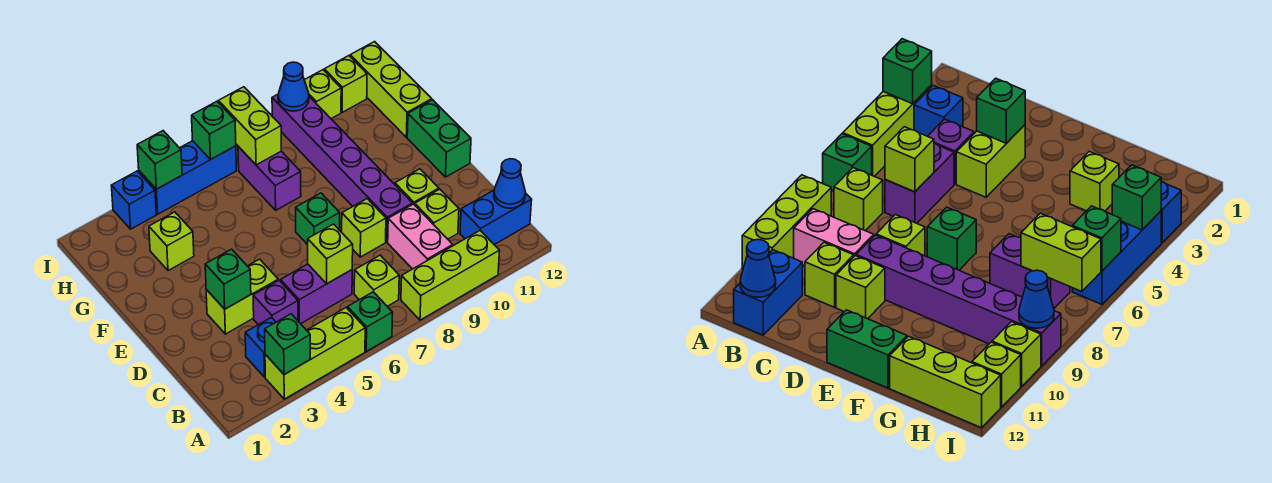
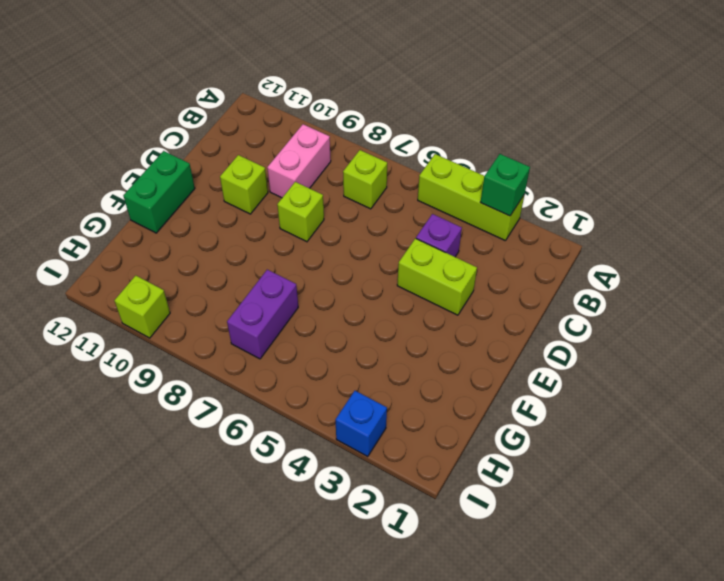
none -> green 1x1 brick [347,292,393,351]
none -> lime 1x3 brick [401,231,500,320]
none -> blue 1x1 brick [245,317,276,377]
none -> blue 1x2 brick [460,190,532,245]

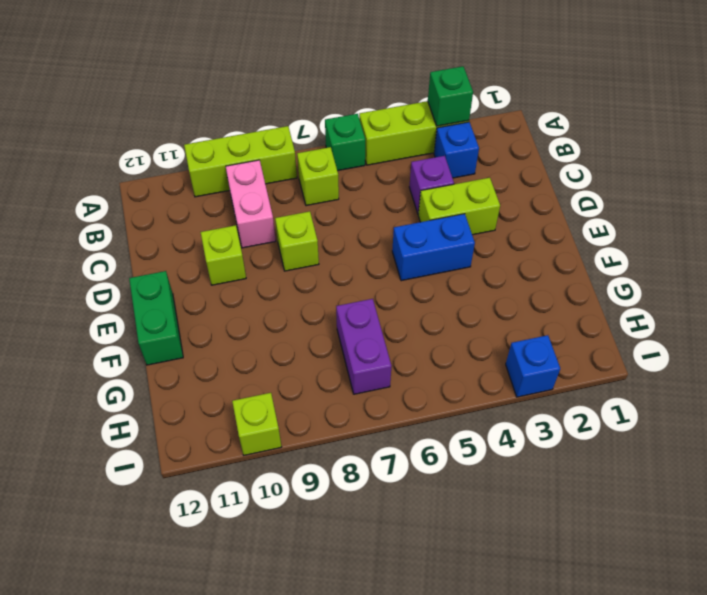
blue 1x2 brick [392,214,475,281] -> blue 1x2 brick moved to [460,190,532,245]
none -> purple 1x2 brick [281,264,352,324]
none -> lime 1x1 brick [415,189,459,239]
none -> purple 1x6 brick [272,94,413,242]
none -> green 1x1 brick [296,193,340,245]

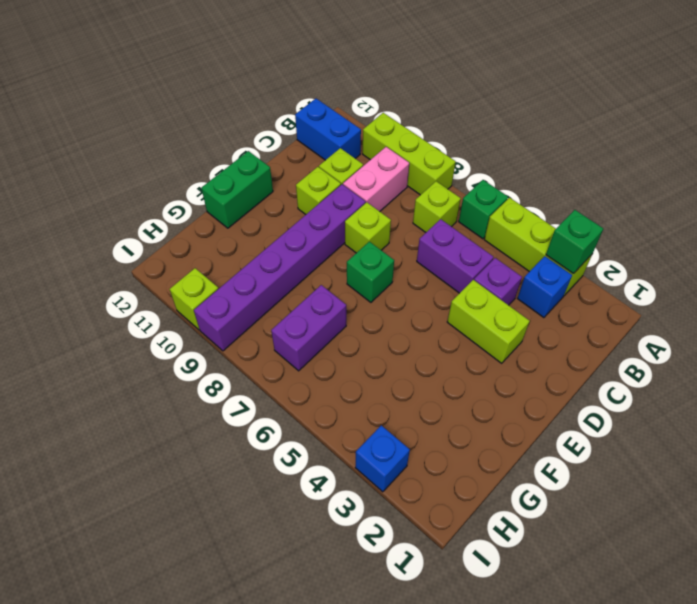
none -> lime 1x1 brick [149,212,194,271]
none -> lime 1x3 brick [350,42,432,137]
none -> blue 1x3 brick [139,141,236,214]
none -> lime 1x1 brick [324,56,367,112]

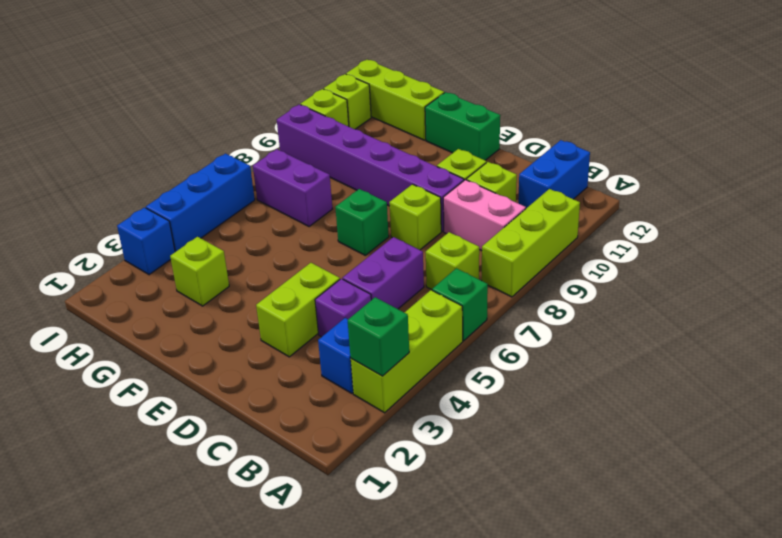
none -> blue 1x1 cone [494,159,525,208]
none -> lime 1x1 brick [308,224,353,284]
none -> green 1x1 brick [205,249,251,309]
none -> lime 1x2 brick [218,87,281,165]

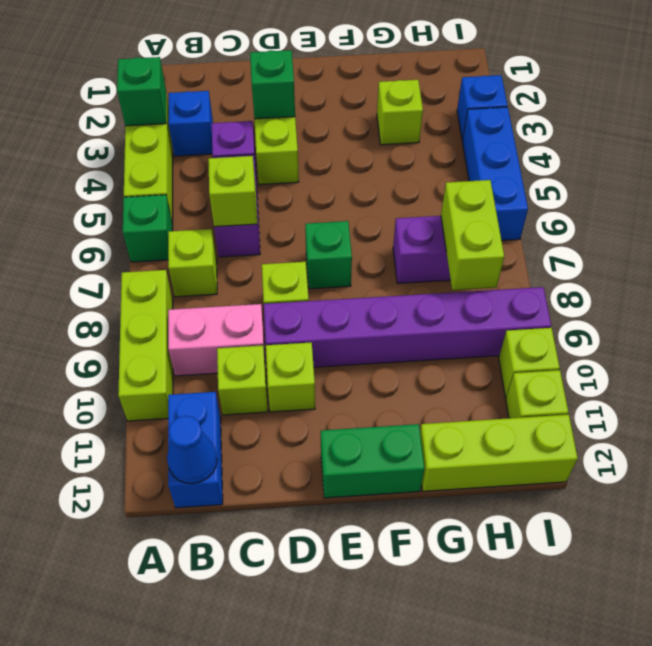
lime 1x2 brick [441,180,504,290] -> lime 1x2 brick turned to [218,87,281,165]
none -> green 1x1 brick [137,131,182,189]
none -> green 1x1 brick [192,101,236,159]
none -> blue 1x1 cone [278,62,309,111]

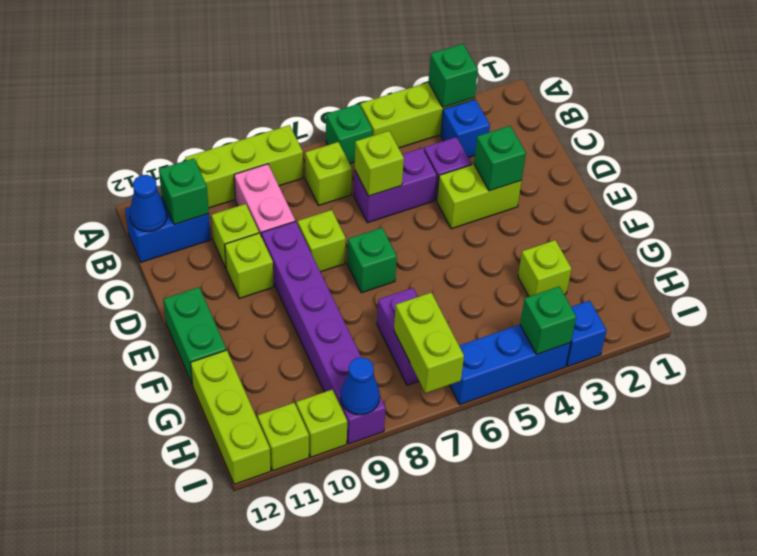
green 1x1 brick [159,158,209,224] -> green 1x1 brick moved to [192,101,236,159]

